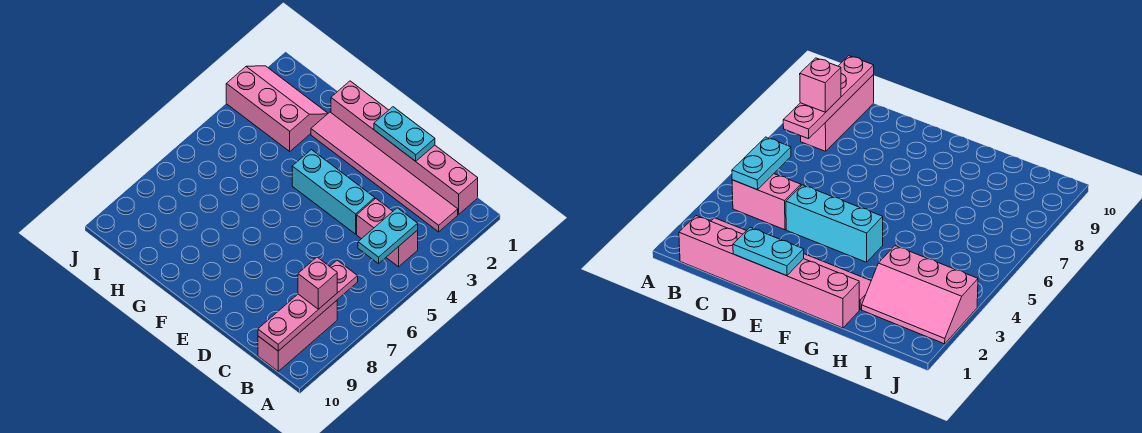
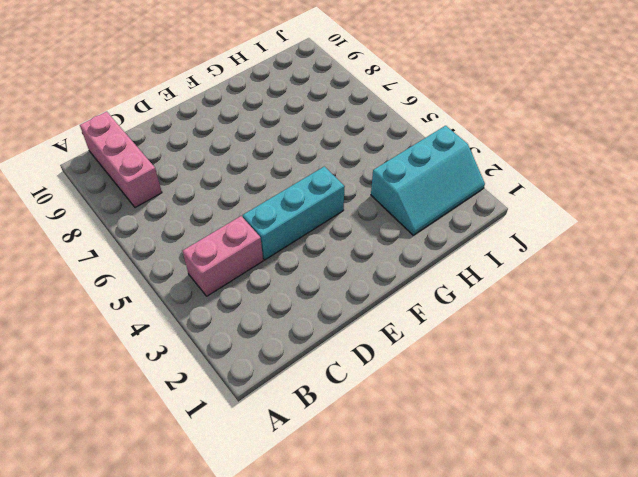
cyan 2x3 slope [371,126,485,235] -> pink 2x3 slope [226,66,328,151]
none -> pink 1x6 brick [331,81,478,214]
none -> pink 1x6 tile [311,112,458,232]

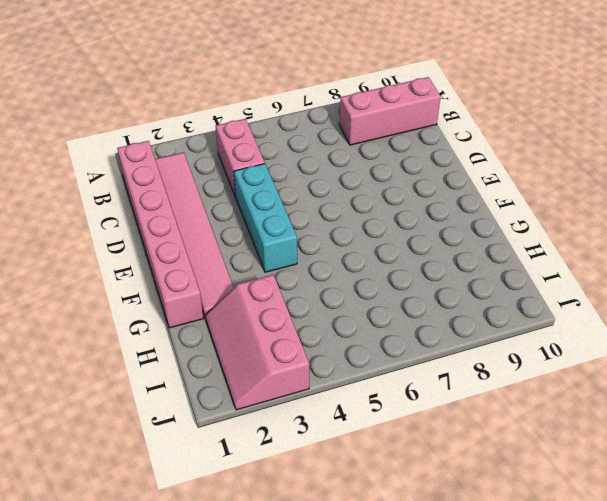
none -> cyan 1x2 plate [358,208,418,264]
none -> pink 1x4 plate [258,260,358,351]

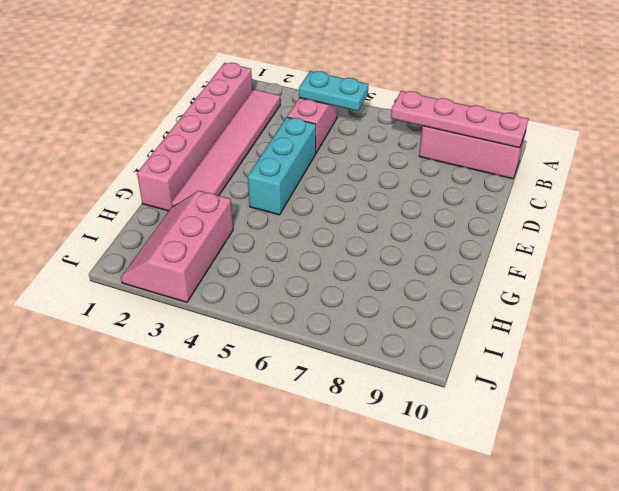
none -> cyan 1x2 plate [374,107,435,161]
none -> pink 1x1 brick [298,257,337,309]

